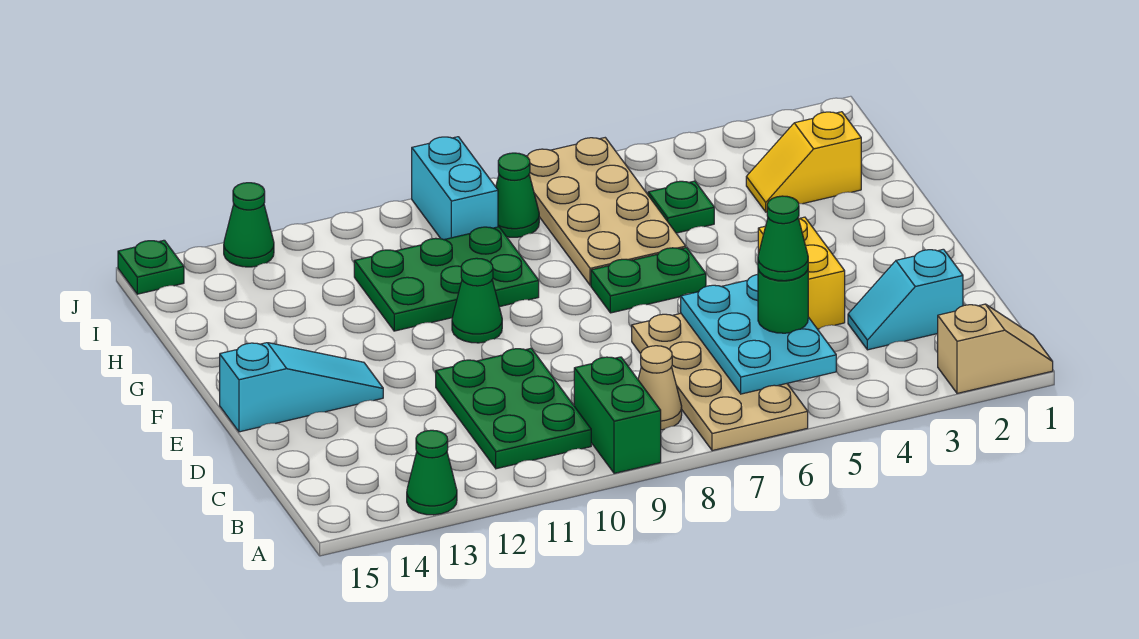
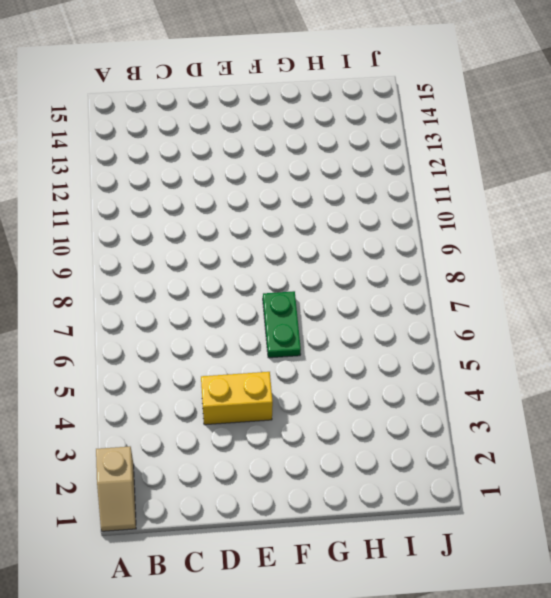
none -> tan 2x4 plate [632,314,808,451]
none -> green 1x2 brick [574,357,661,473]
none -> green 1x1 cone [407,430,457,515]

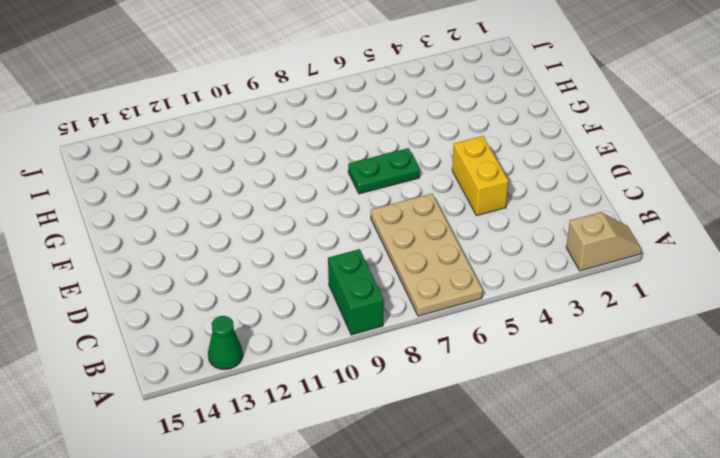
none -> tan 1x1 cone [638,346,682,430]
none -> green 2x3 plate [436,348,591,469]
none -> cyan 1x2 slope [848,249,963,350]

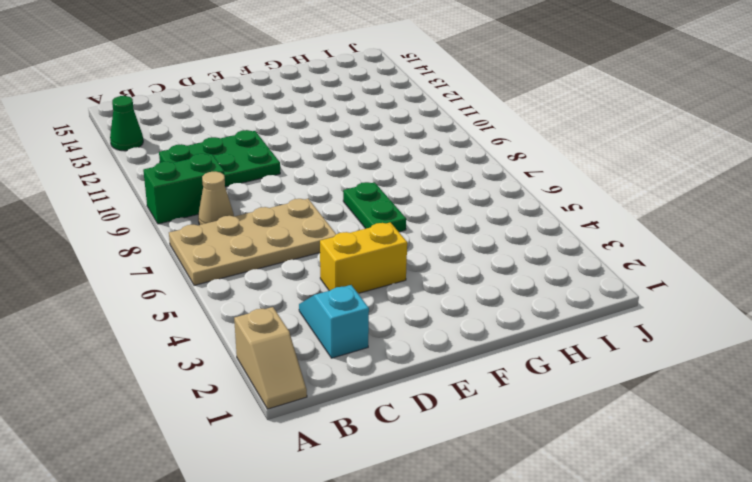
none -> cyan 1x3 slope [220,343,383,432]
none -> green 1x1 cone [452,258,502,343]
none -> tan 2x4 plate [527,138,686,285]

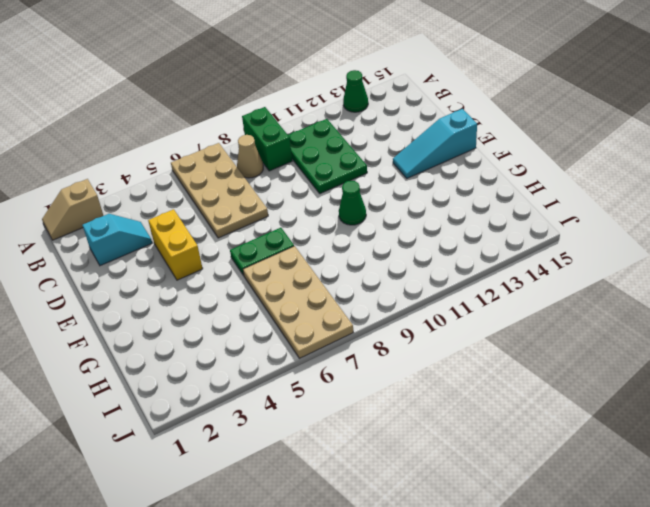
none -> green 2x3 plate [354,227,539,331]
none -> yellow 1x2 slope [746,112,861,212]
none -> green 1x1 plate [648,181,714,233]

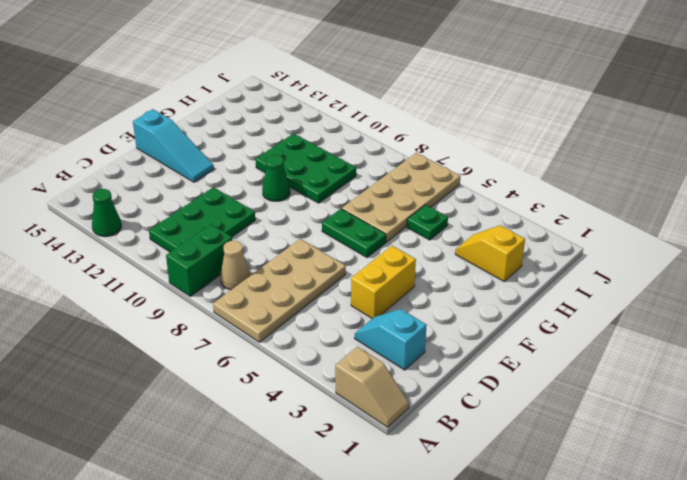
none -> green 1x1 cone [496,153,539,237]
none -> cyan 1x2 brick [412,137,498,240]
none -> green 1x1 cone [224,183,274,267]

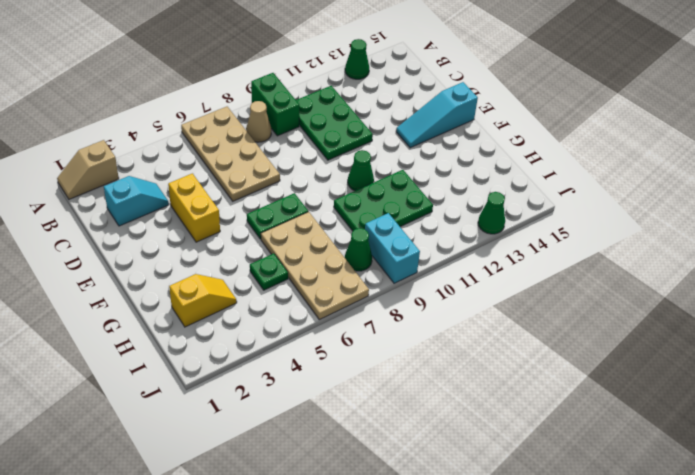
none -> green 1x1 plate [118,240,184,294]
none -> cyan 2x3 plate [681,274,836,394]
none -> green 1x1 round brick [758,269,808,333]

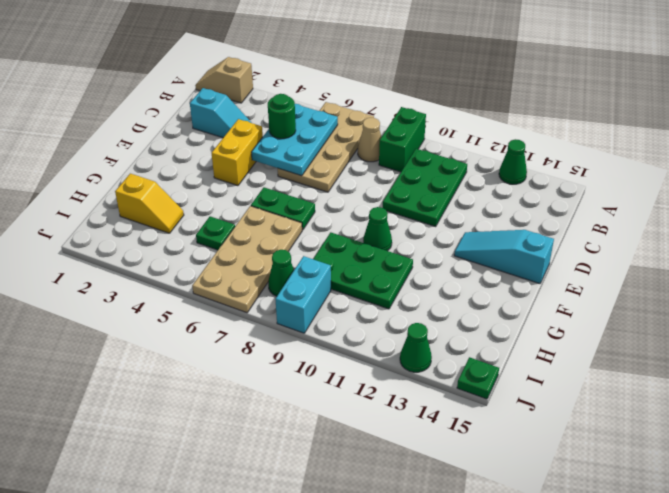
none -> green 1x1 cone [758,196,808,281]

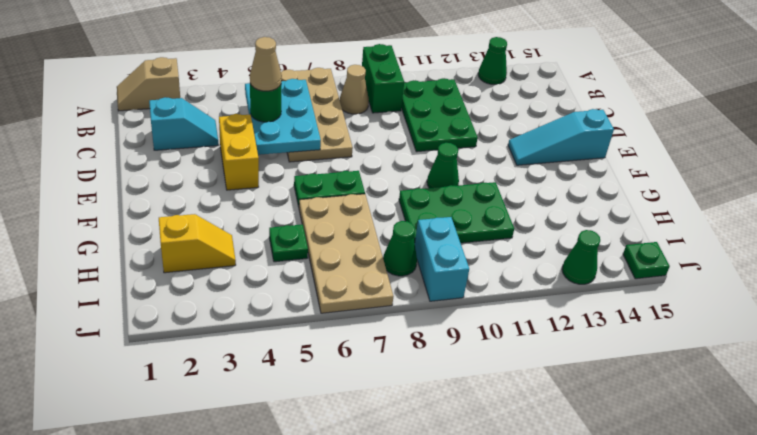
tan 1x1 cone [250,37,282,91] -> green 1x1 cone [758,196,808,281]

